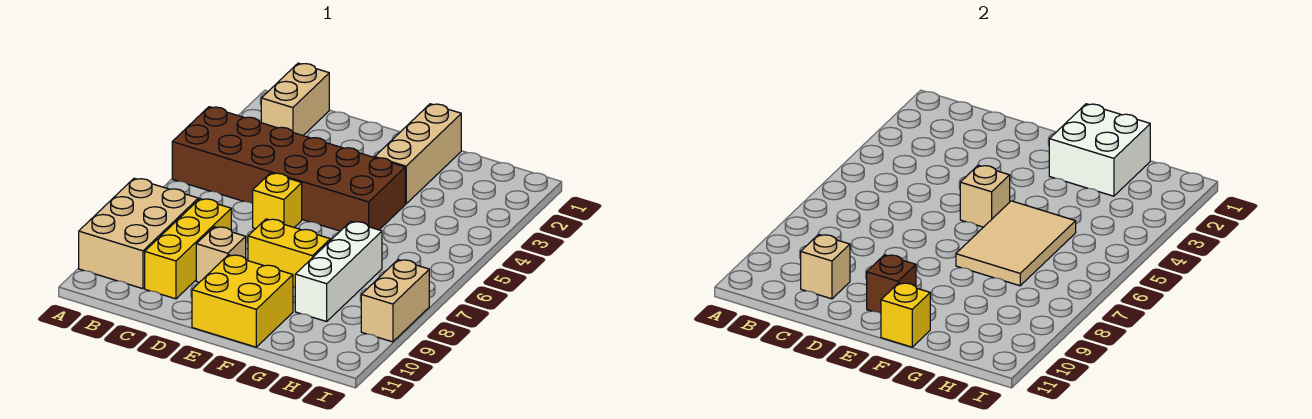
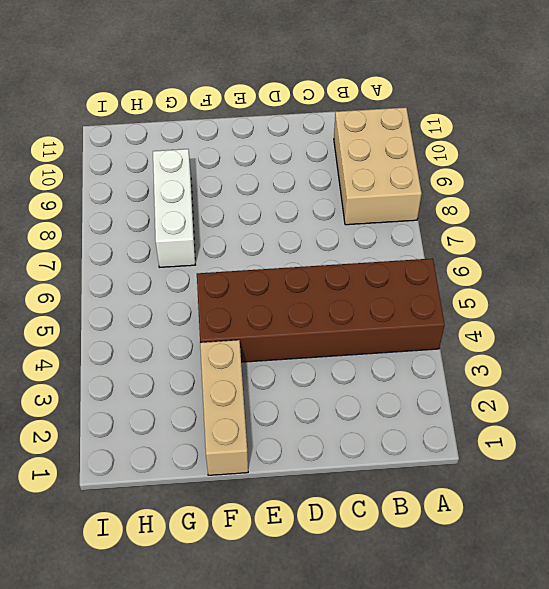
none -> tan 1x2 brick [261,63,329,135]
none -> yellow 1x3 brick [145,199,231,299]
none -> yellow 1x1 brick [253,173,302,229]

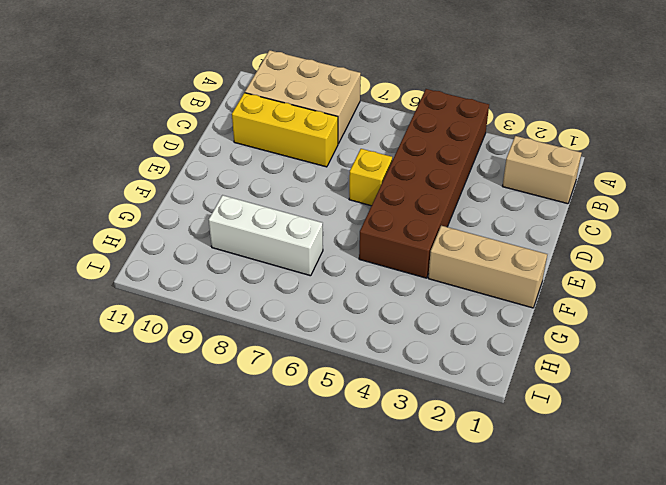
none -> tan 1x1 brick [196,227,246,282]
none -> yellow 1x2 brick [248,219,330,287]
none -> yellow 2x2 brick [192,255,293,347]

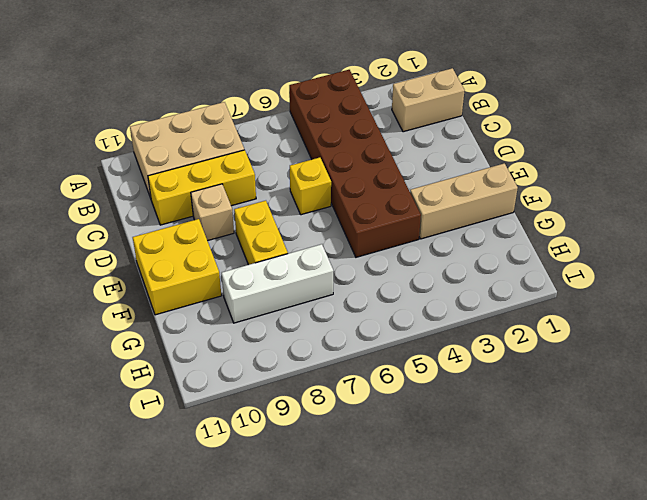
none -> tan 1x2 brick [361,260,429,342]
none -> tan 1x1 brick [801,234,850,299]
none -> tan 1x1 brick [960,165,1010,227]

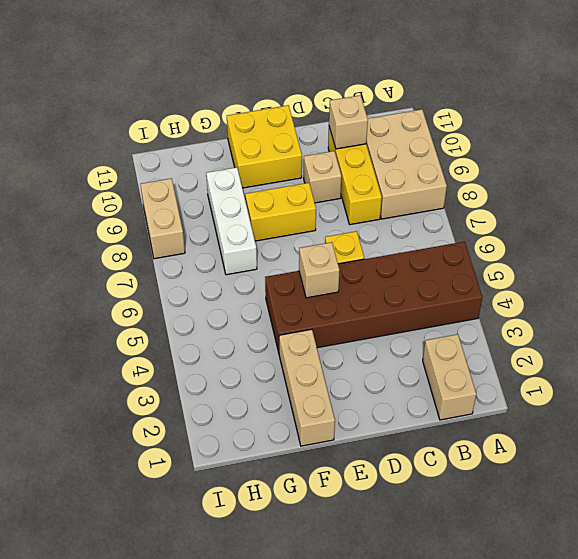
none -> brown 1x1 brick [867,255,916,313]
none -> white 2x2 brick [1049,104,1150,196]
none -> tan 2x3 tile [956,201,1076,286]

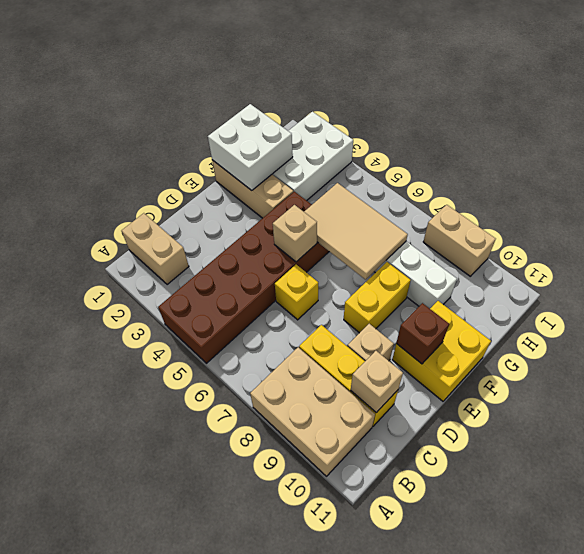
white 2x3 brick [272,112,353,201] -> none
none -> yellow 1x1 brick [881,283,930,347]

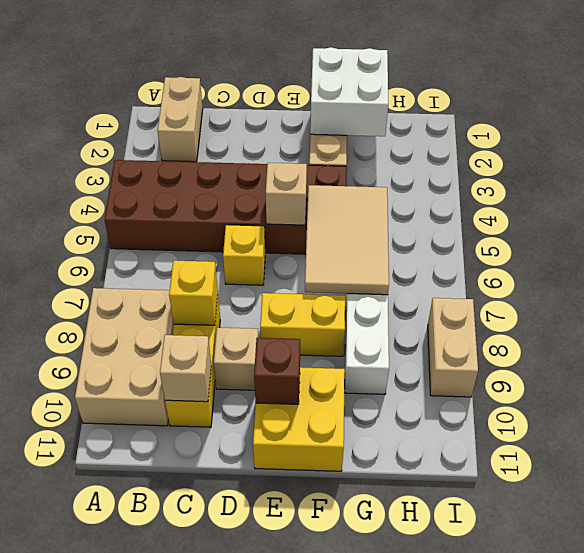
yellow 1x1 brick [169,261,218,325] -> yellow 1x1 brick moved to [881,283,930,347]

